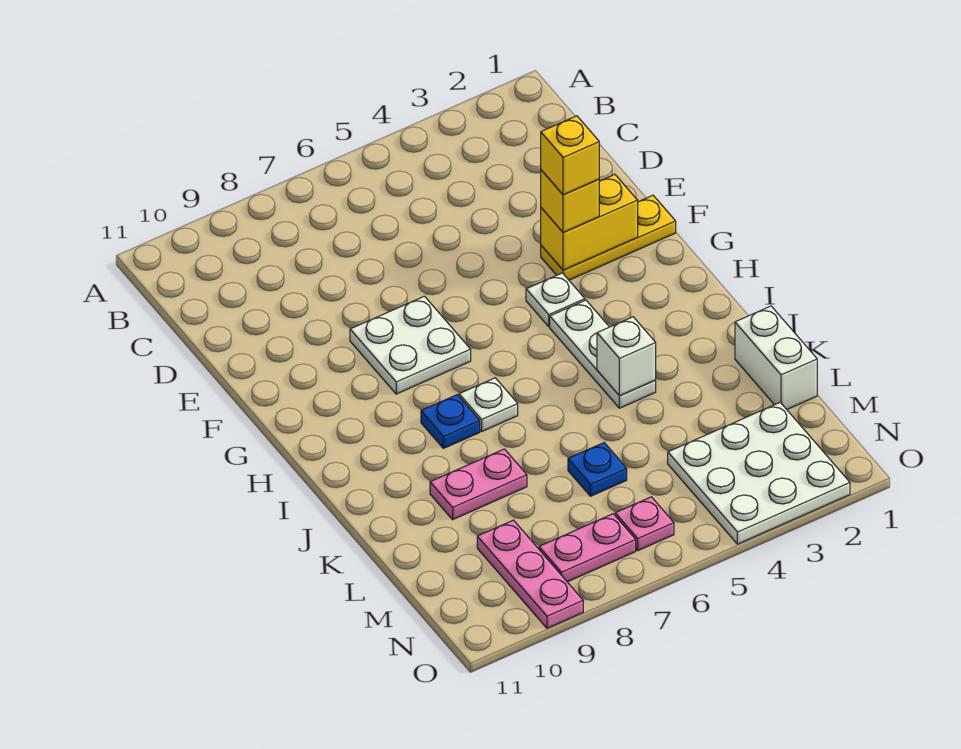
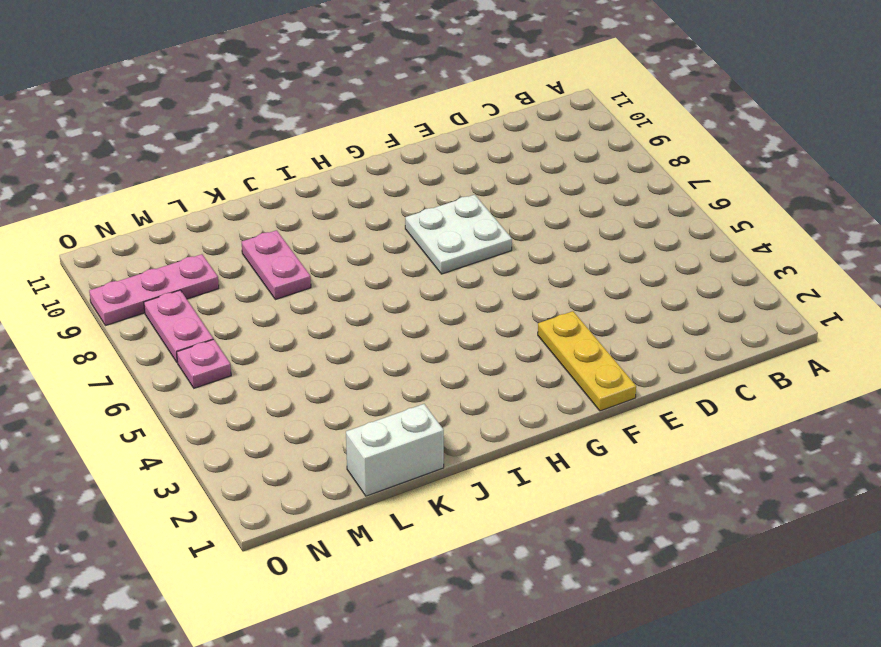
none -> white 1x1 plate [526,273,585,327]
none -> white 1x3 plate [550,300,656,408]
none -> white 1x1 plate [459,378,518,431]

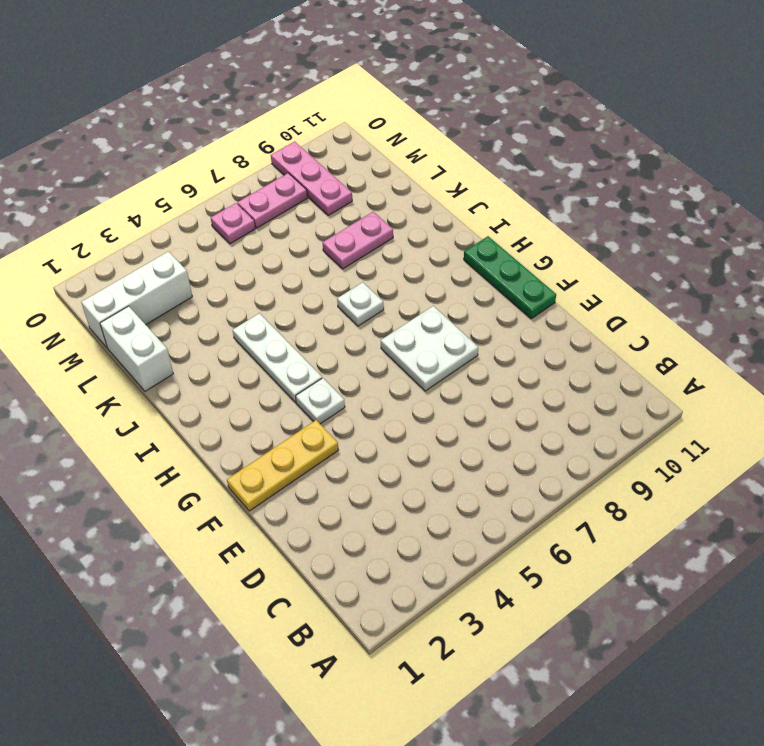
green 1x3 plate [464,236,556,319] -> none
white 1x3 brick [81,252,192,347] -> white 3x3 plate [668,403,850,544]
none -> blue 1x1 plate [421,395,480,448]
none -> blue 1x1 plate [568,443,627,496]
none -> yellow 1x2 brick [541,174,638,270]

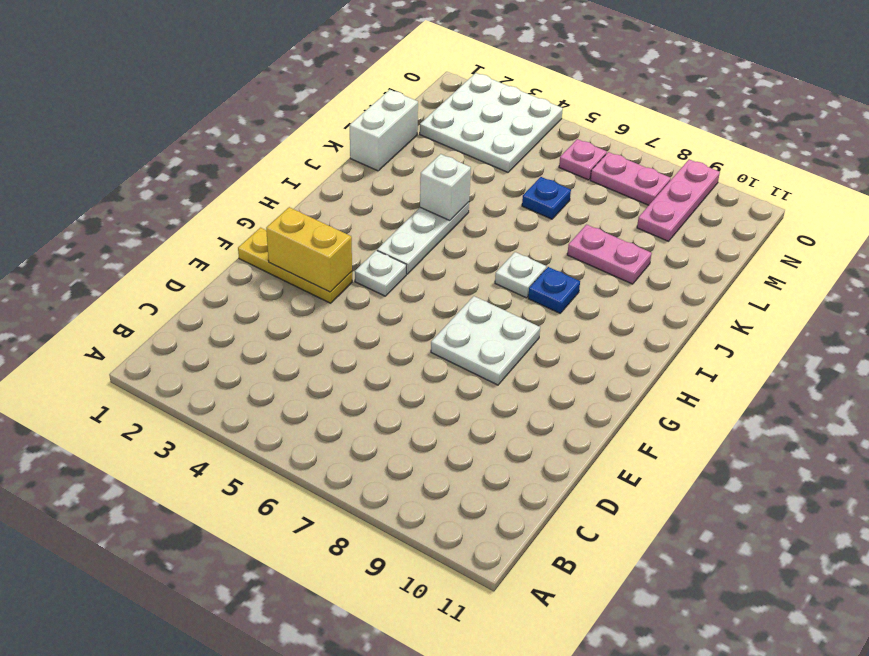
none -> yellow 1x1 brick [541,170,599,232]
none -> yellow 1x1 brick [541,116,599,195]

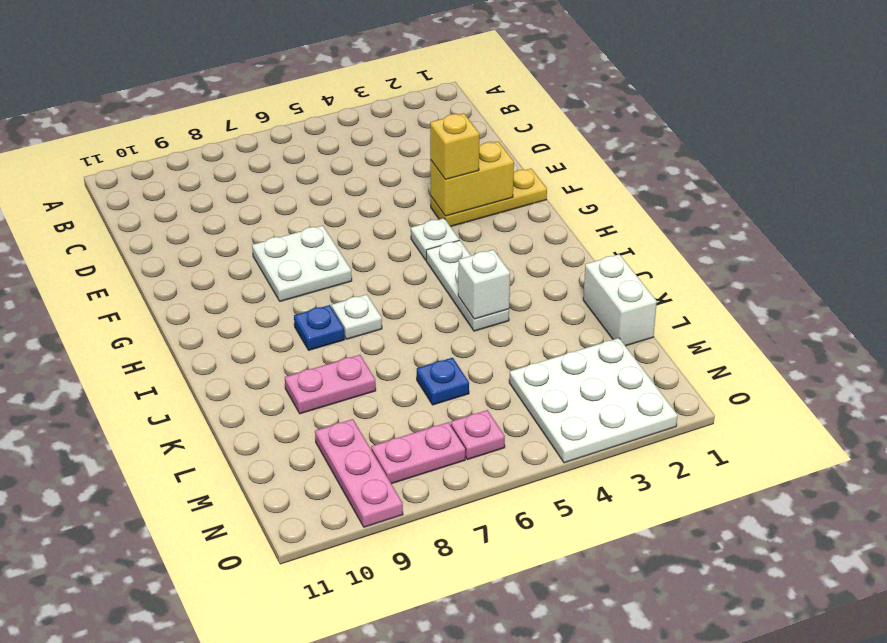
none -> yellow 1x1 brick [541,116,599,195]

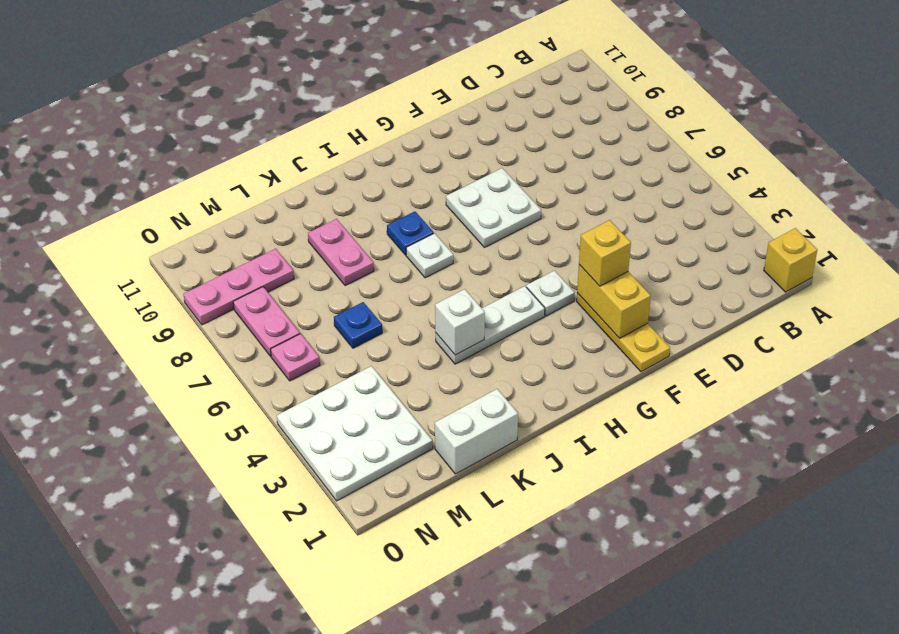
yellow 1x1 brick [764,228,817,292] -> yellow 1x1 brick moved to [541,116,599,195]

